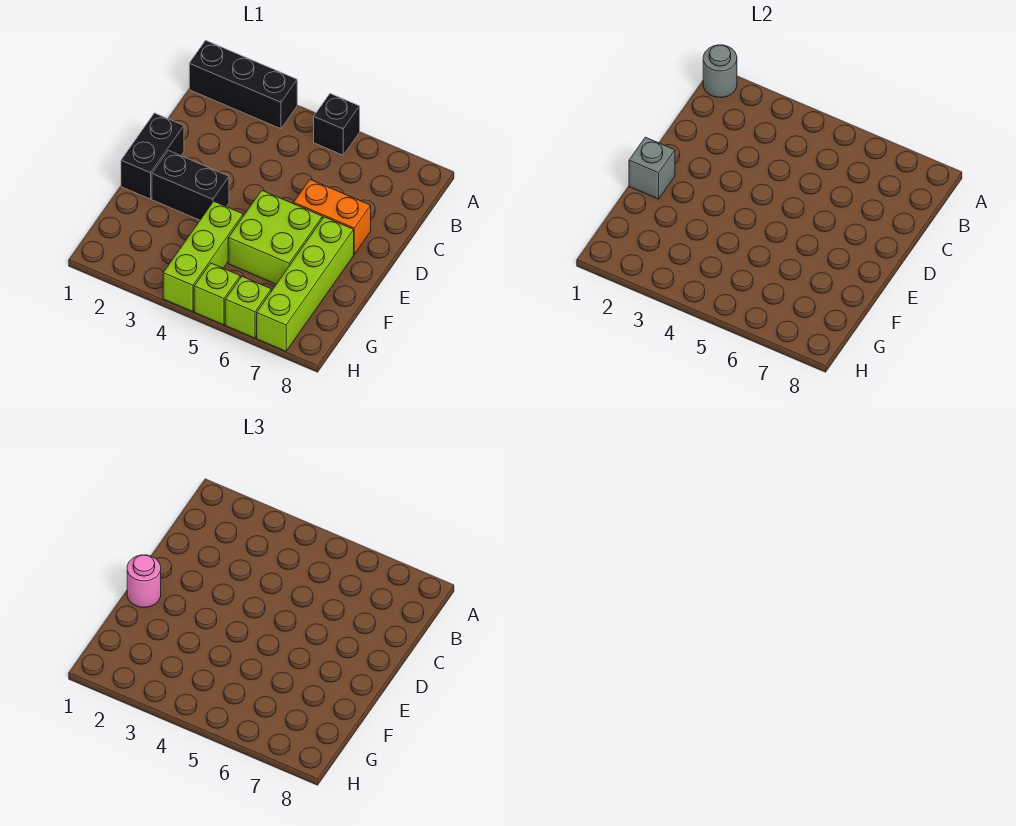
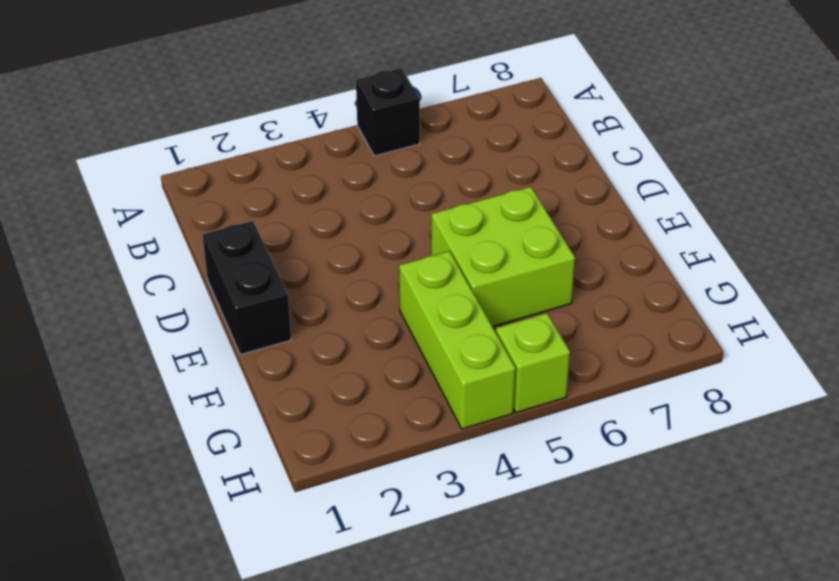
none -> black 1x3 brick [189,40,297,129]
none -> orange 1x2 brick [294,180,371,254]
none -> black 1x2 brick [152,151,229,220]

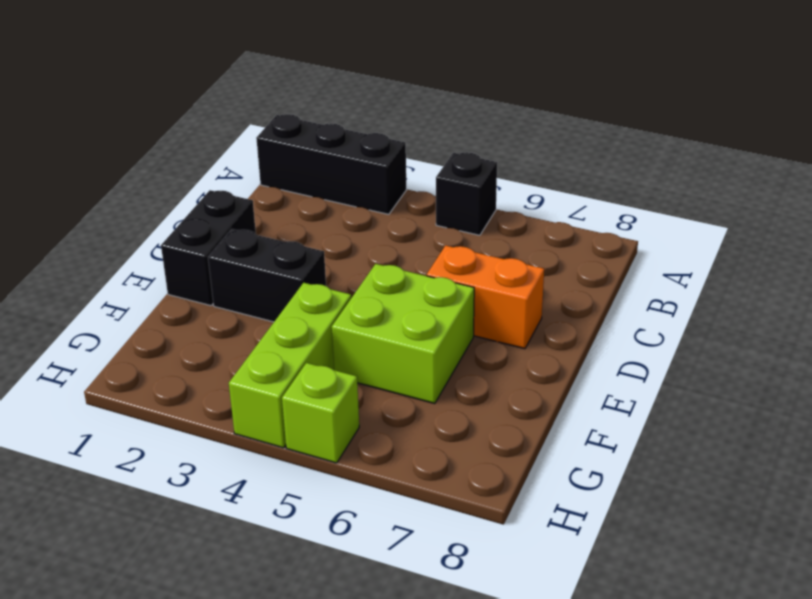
none -> lime 1x4 brick [257,217,354,351]
none -> lime 1x1 brick [225,277,271,338]
none -> grey 1x1 round brick [703,45,737,98]

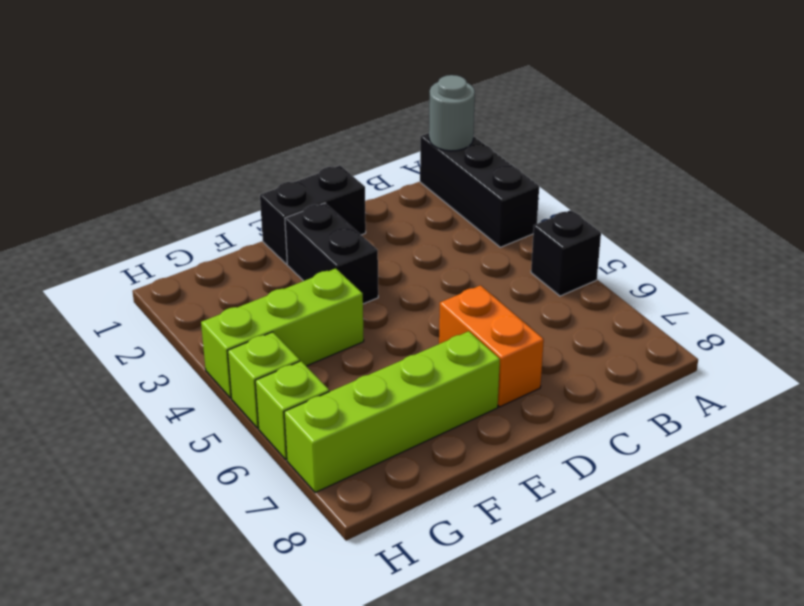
none -> lime 2x2 brick [228,191,322,284]
none -> grey 1x1 brick [629,137,675,199]
none -> pink 1x1 round brick [127,555,161,607]

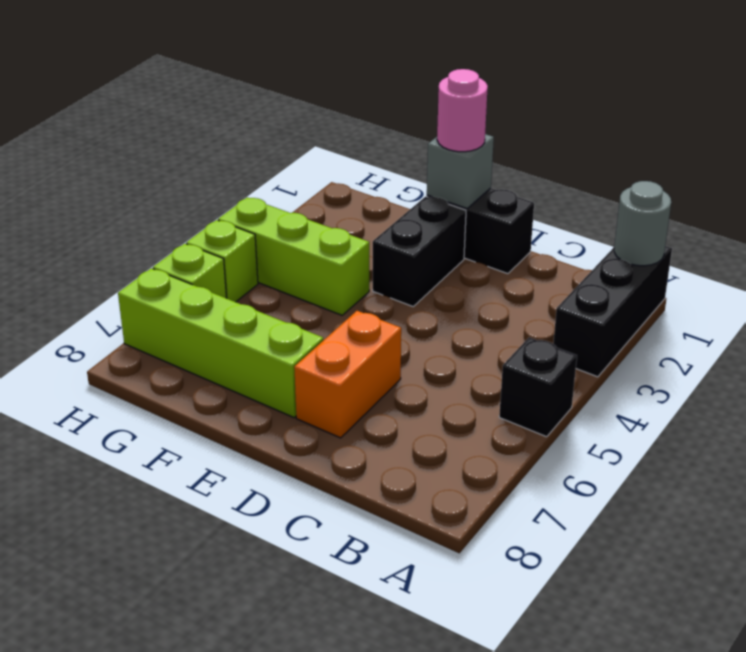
none -> lime 2x2 brick [228,191,322,284]

